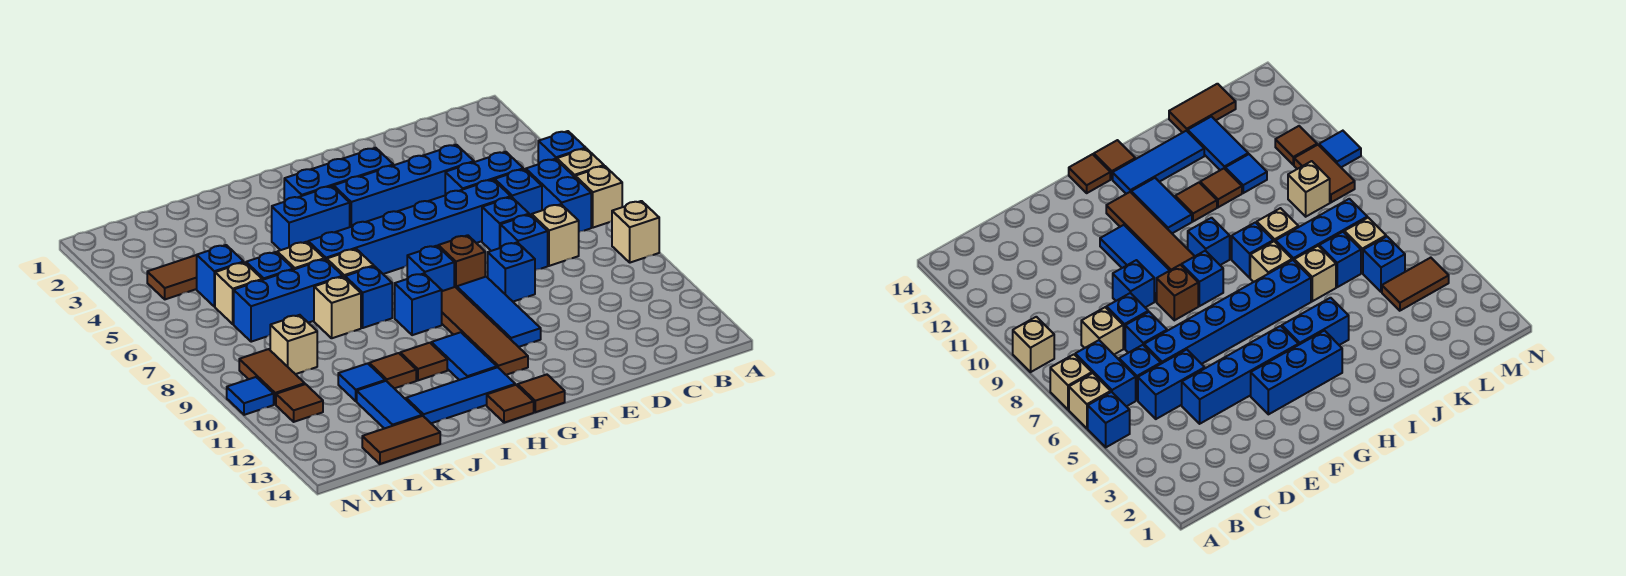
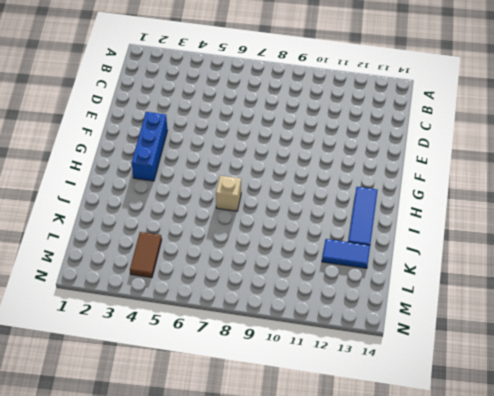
none -> blue 1x1 brick [538,131,586,164]
none -> tan 1x1 brick [557,148,604,177]
none -> tan 1x1 brick [575,166,622,228]
none -> tan 1x1 brick [612,201,659,263]

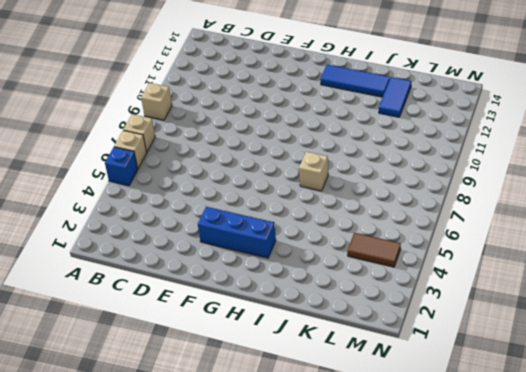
none -> blue 1x2 brick [526,159,591,232]
none -> blue 1x2 brick [445,152,523,195]
none -> blue 1x1 brick [495,169,542,216]
none -> tan 1x1 brick [532,204,579,266]

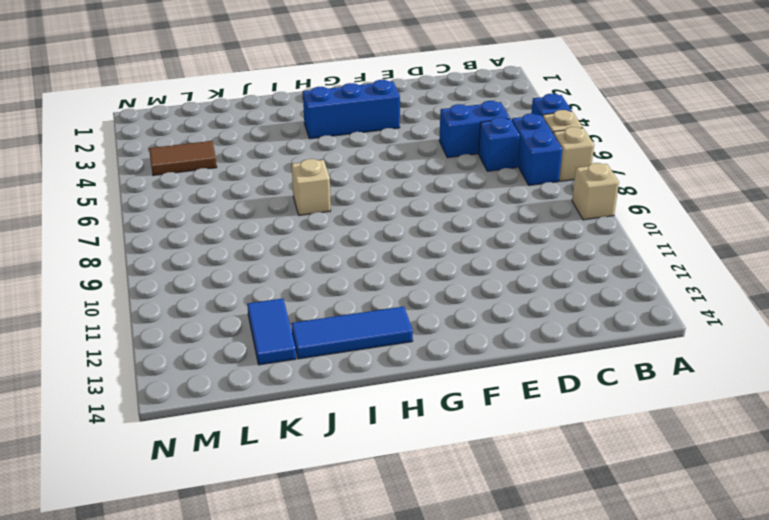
none -> tan 1x1 brick [532,204,579,266]
none -> blue 1x4 brick [334,145,474,227]
none -> blue 1x6 brick [308,180,511,274]
none -> blue 1x1 brick [482,197,529,251]

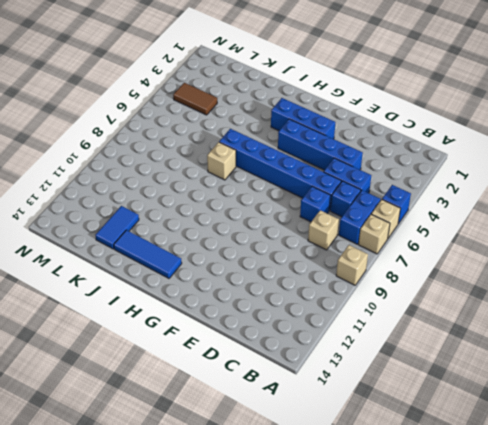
none -> blue 1x1 brick [500,215,548,270]
none -> blue 1x1 brick [488,242,535,302]
none -> brown 1x1 brick [438,235,485,288]
none -> blue 1x3 tile [457,277,541,347]

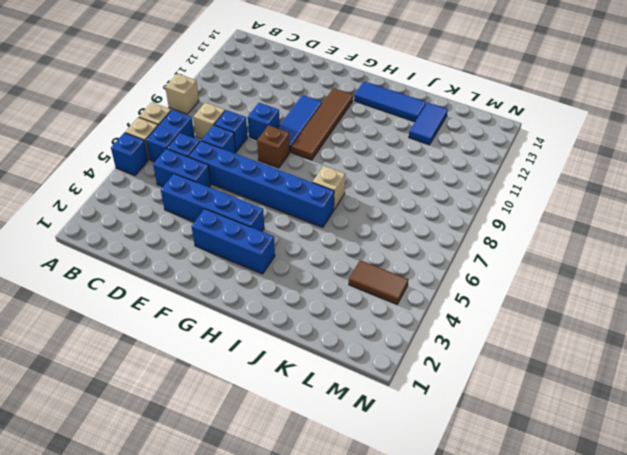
none -> blue 1x1 brick [407,246,454,291]
none -> brown 1x1 tile [518,375,565,412]
none -> blue 1x2 brick [272,186,350,250]
none -> blue 1x1 brick [395,274,442,335]

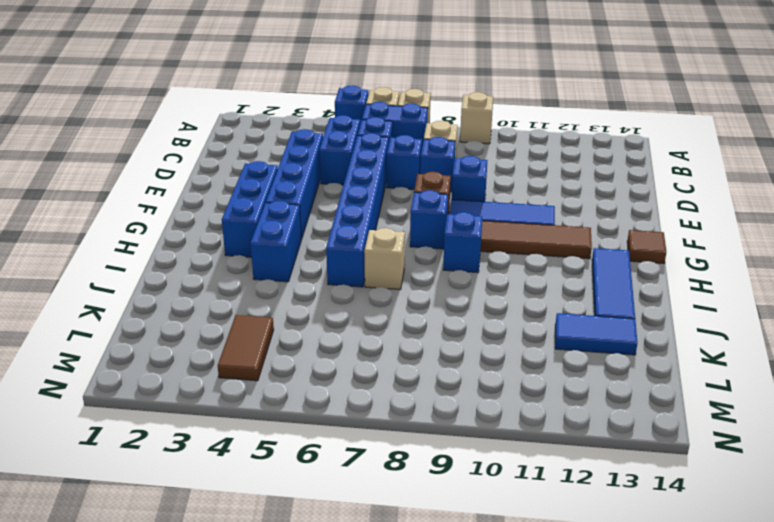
none -> blue 1x2 tile [431,332,497,380]
none -> brown 1x1 tile [487,385,534,423]
none -> blue 1x1 brick [345,266,392,328]
none -> brown 1x1 tile [400,343,447,380]

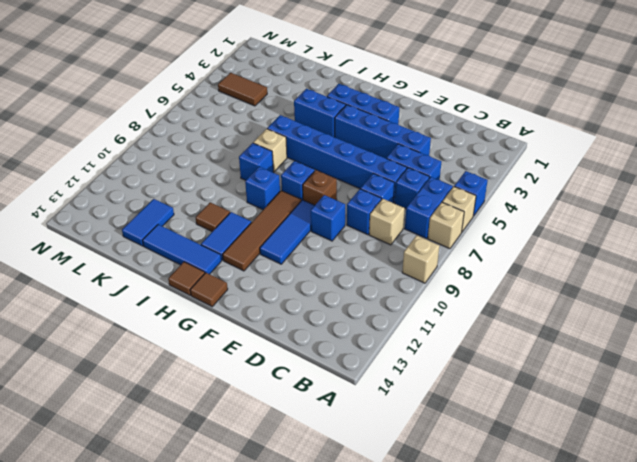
none -> tan 1x1 brick [277,242,324,270]
none -> blue 1x3 brick [234,259,343,342]
none -> tan 1x1 brick [314,277,361,338]
none -> brown 1x1 tile [369,353,416,388]

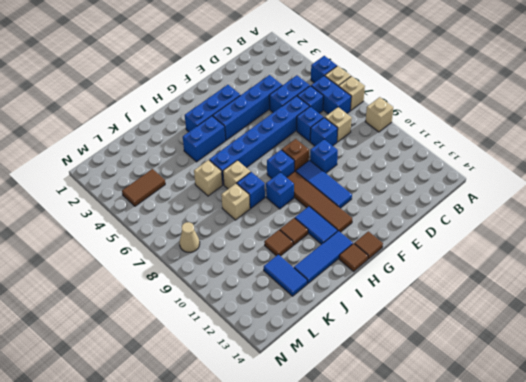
tan 1x1 cone [180,222,200,252] -> none
none -> blue 1x3 brick [234,259,343,342]
none -> blue 1x1 brick [246,252,293,280]
none -> blue 1x1 tile [338,363,385,401]
none -> brown 1x2 tile [362,416,440,464]

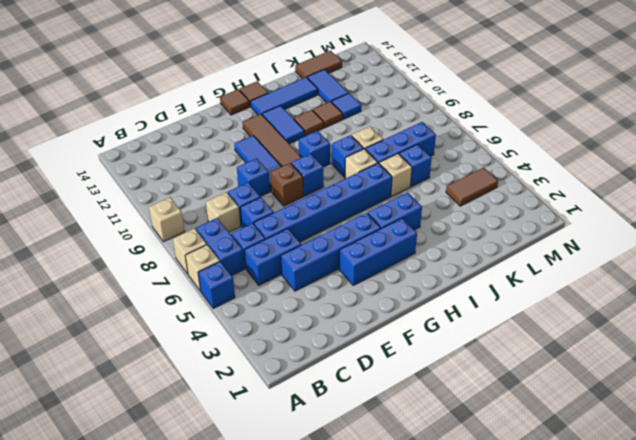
none -> blue 1x1 brick [197,245,244,307]
none -> tan 1x1 brick [215,262,262,324]
none -> tan 1x1 brick [270,315,317,374]
none -> brown 1x2 tile [239,349,305,405]

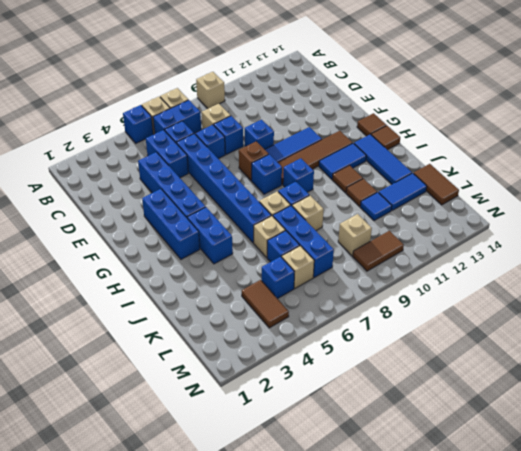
none -> brown 1x1 tile [276,384,323,422]
none -> blue 1x1 tile [227,377,274,415]

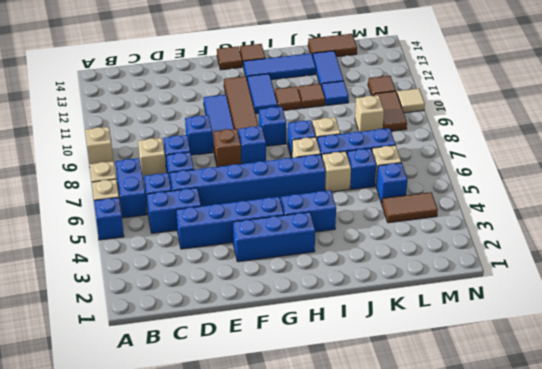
tan 1x1 tile [397,89,425,113] -> blue 1x1 tile [227,377,274,415]

